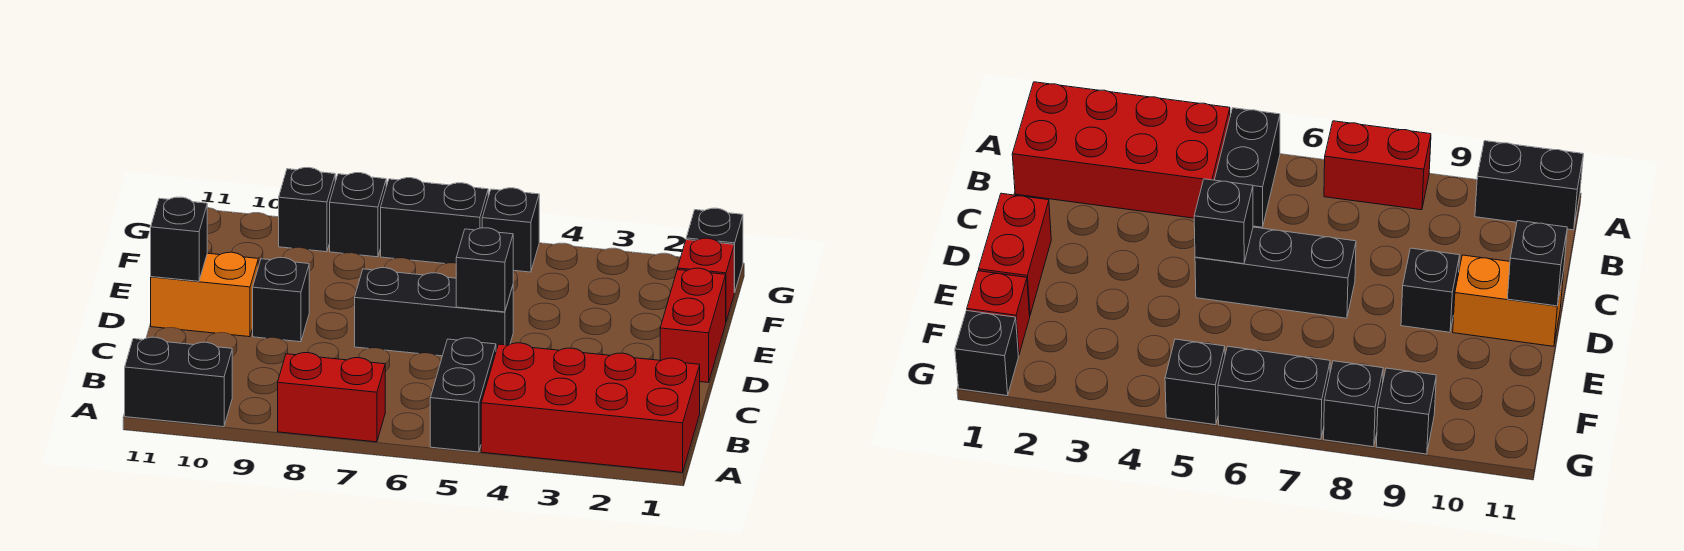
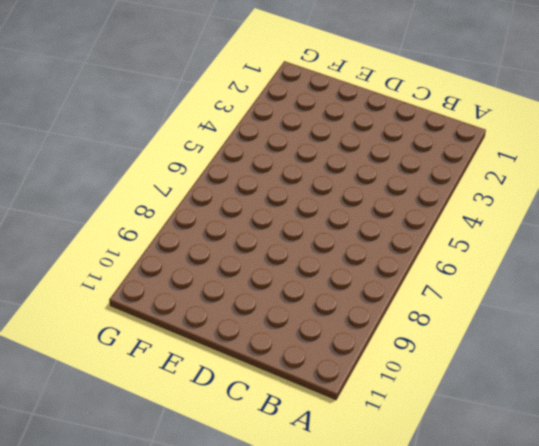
none -> red 2x4 brick [481,343,700,473]
none -> black 1x2 brick [430,338,496,452]
none -> red 1x2 brick [278,353,385,442]

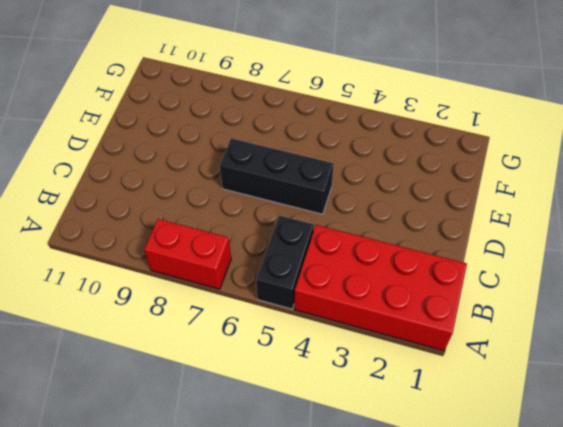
none -> black 1x2 brick [125,337,232,427]
none -> red 1x2 brick [660,268,726,383]
none -> black 1x1 brick [253,258,309,342]

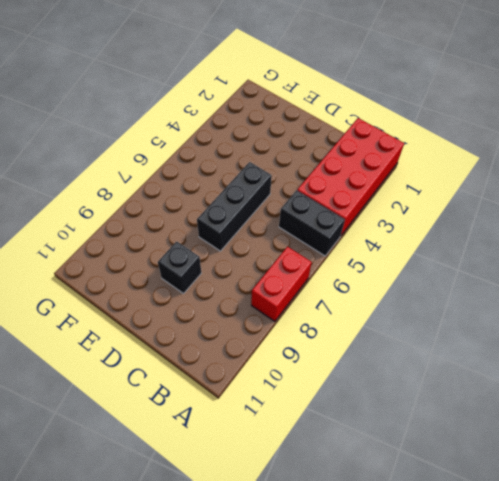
none -> black 1x2 brick [125,337,232,427]
none -> red 1x2 brick [660,268,726,383]
none -> orange 1x2 brick [151,252,258,337]

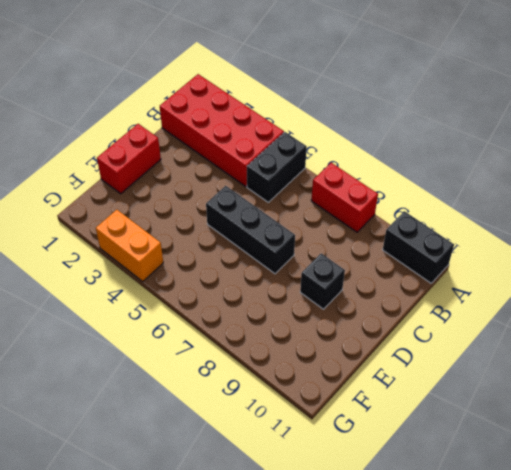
orange 1x2 brick [96,210,163,282] -> orange 1x2 brick moved to [151,252,258,337]
none -> red 1x1 brick [678,238,734,321]
none -> black 1x1 brick [686,208,743,292]
none -> black 1x1 brick [482,188,539,272]

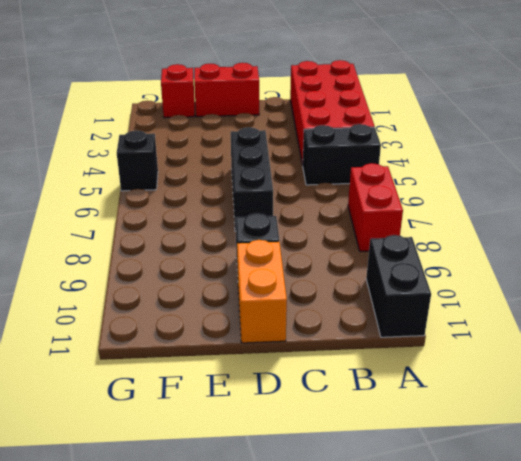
none -> black 1x1 brick [686,208,743,292]
none -> black 1x2 brick [381,178,488,264]
none -> black 1x1 brick [330,173,386,257]

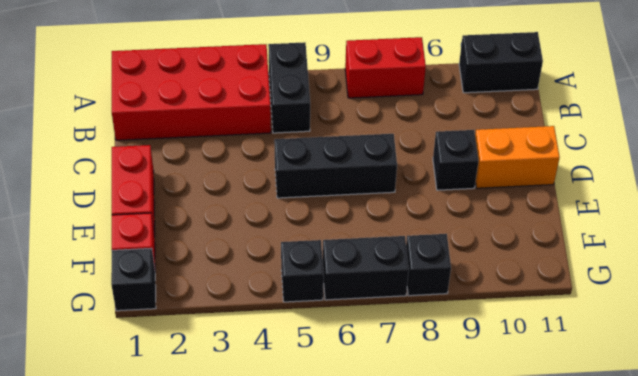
none -> black 1x1 brick [279,168,335,252]
none -> black 1x1 brick [456,228,513,312]
none -> black 1x1 brick [151,197,207,281]

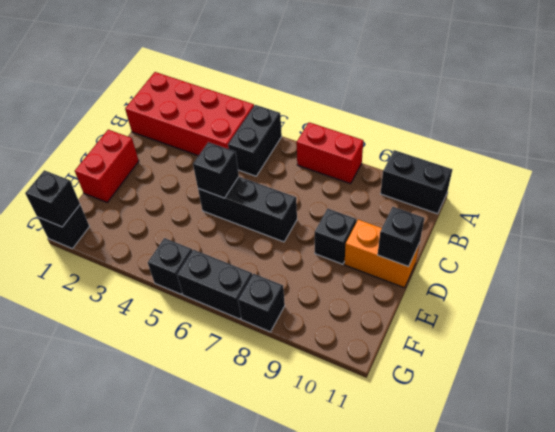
black 1x1 brick [25,170,80,227] -> black 1x1 brick moved to [279,168,335,252]
none -> red 1x1 brick [678,238,734,321]

